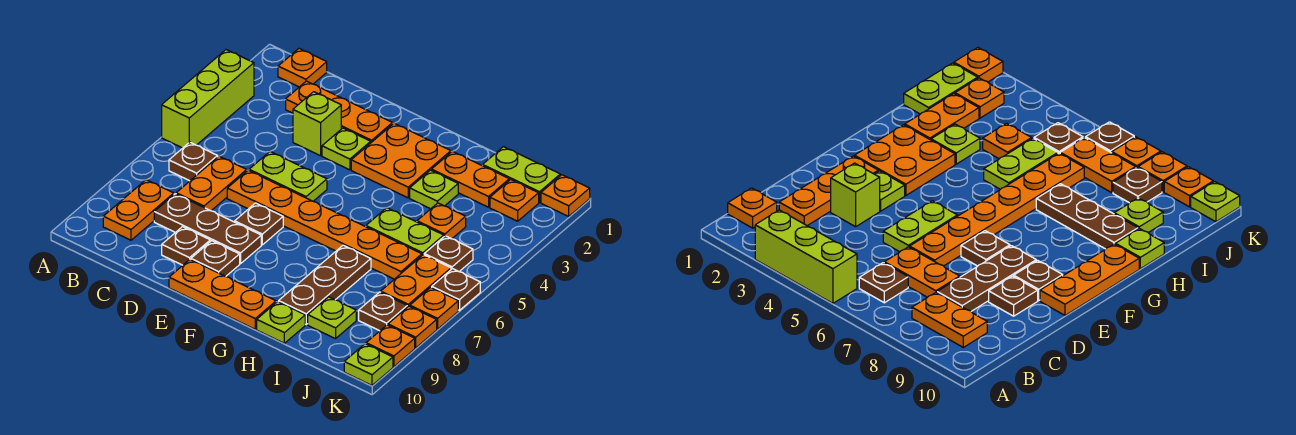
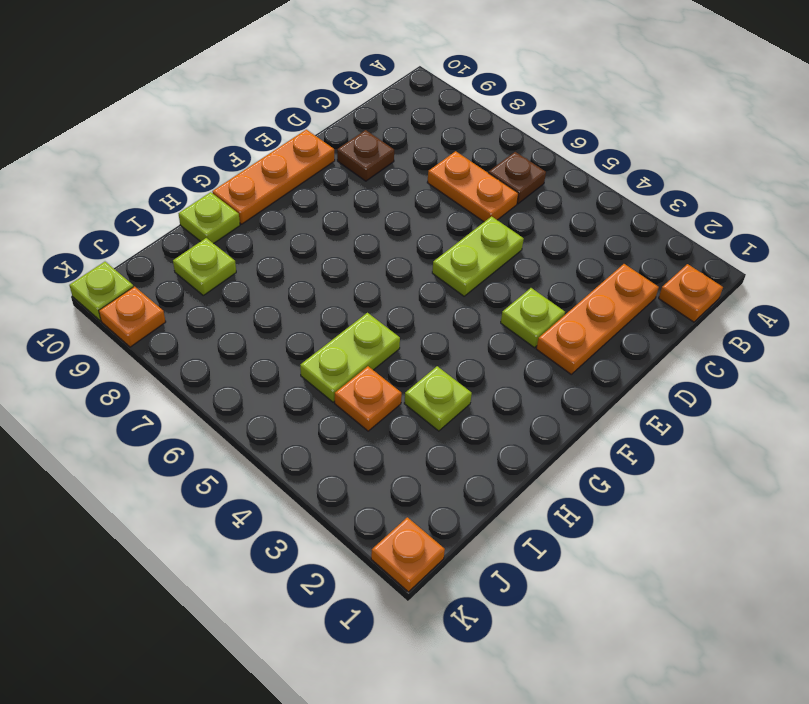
none -> lime 1x3 brick [162,50,254,148]
none -> orange 1x2 plate [103,180,174,240]
none -> brown 1x3 plate [154,194,261,264]
none -> lime 1x1 brick [293,92,341,156]

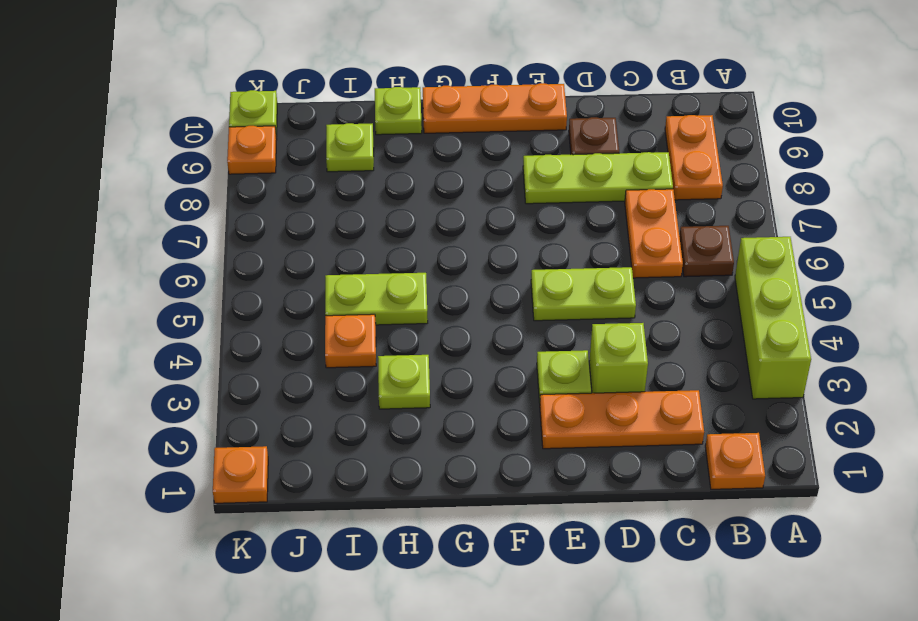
lime 1x3 plate [523,152,673,204] -> brown 1x3 plate [154,194,261,264]
none -> orange 1x6 plate [227,170,422,279]
none -> brown 1x1 plate [235,203,283,245]
none -> brown 1x1 plate [191,241,240,276]
none -> orange 2x2 plate [351,123,451,198]

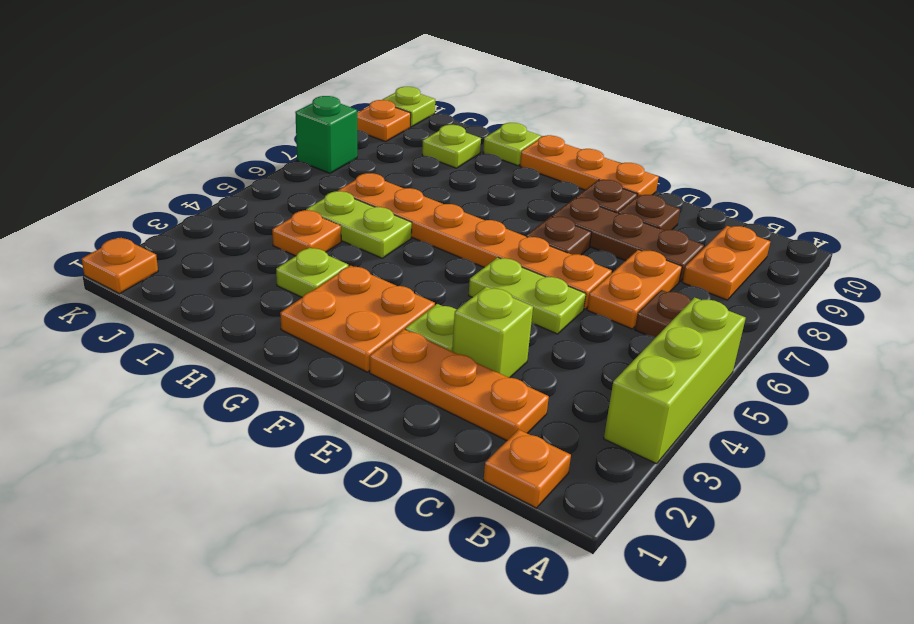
green 1x1 brick [295,96,357,173] -> orange 1x1 plate [410,287,458,329]
none -> orange 1x2 plate [432,151,509,207]
none -> brown 1x3 plate [279,245,371,324]
none -> lime 1x2 plate [482,147,560,202]
none -> orange 1x1 plate [490,180,539,221]

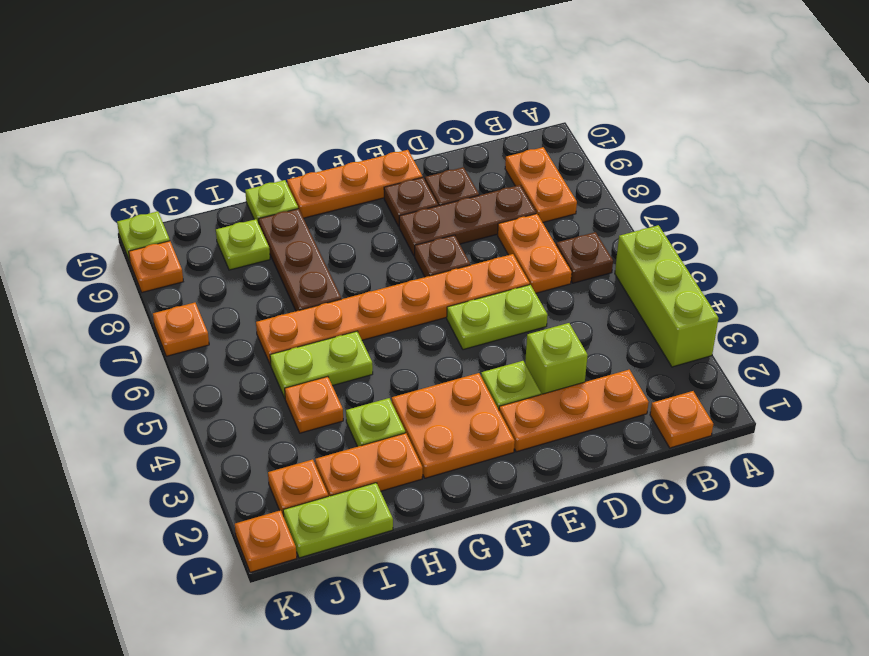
none -> brown 1x1 plate [424,236,473,272]
none -> orange 1x2 plate [381,255,451,307]
none -> brown 1x1 plate [359,292,407,331]
none -> brown 1x1 plate [432,269,480,310]

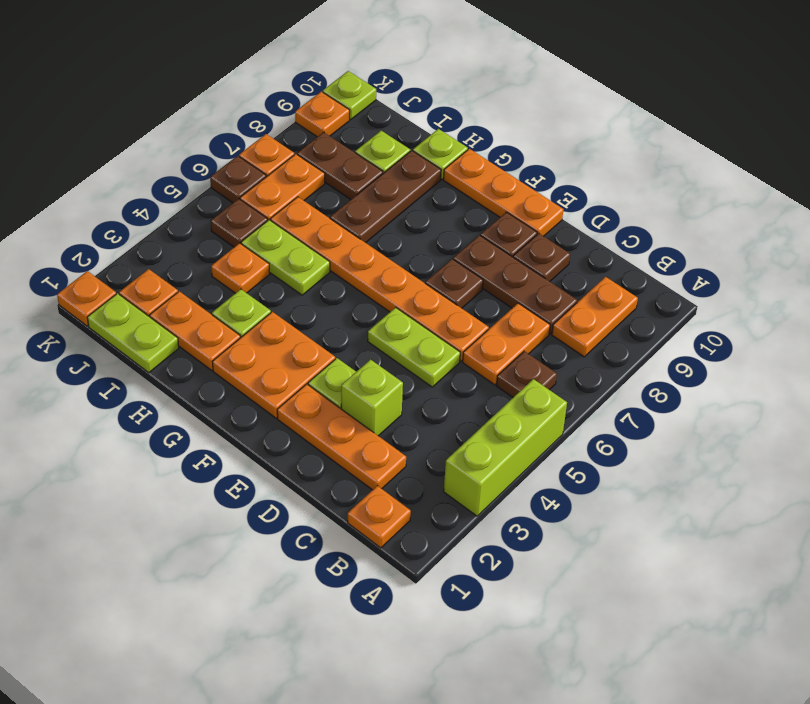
brown 1x2 plate [297,132,383,200] -> brown 1x1 plate [359,292,407,331]
none -> orange 1x1 plate [388,306,437,348]

